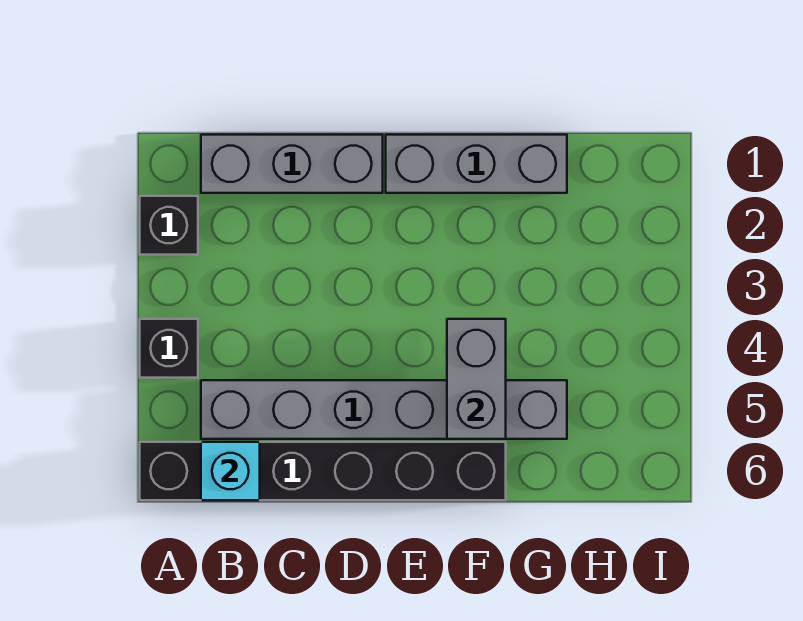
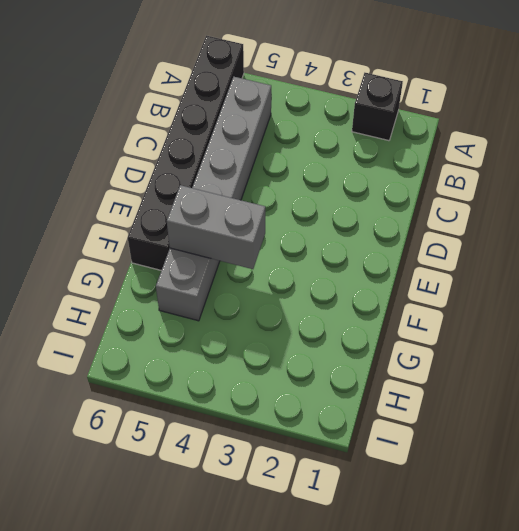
none -> black 1x1 brick [140,319,198,378]
none -> grey 1x3 brick [201,135,383,193]

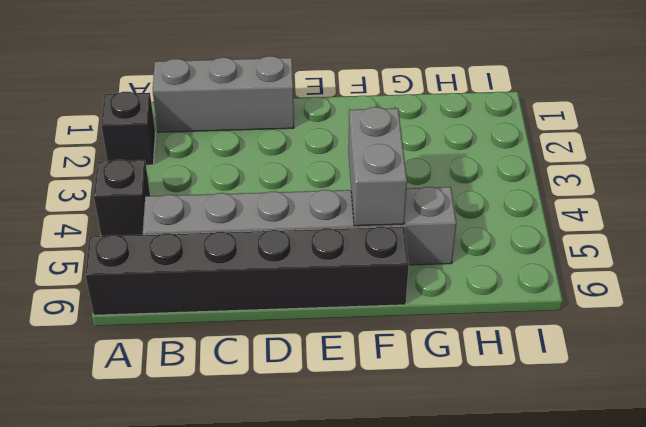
none -> grey 1x3 brick [386,135,567,193]
none -> cyan 1x1 brick [201,442,260,500]

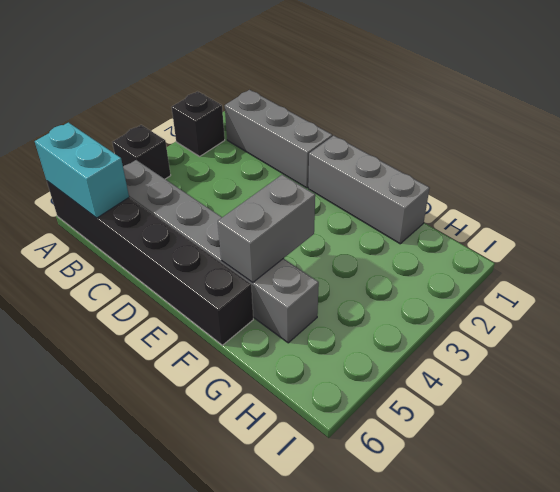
cyan 1x2 brick [35,122,129,218] -> cyan 1x1 brick [201,442,260,500]

